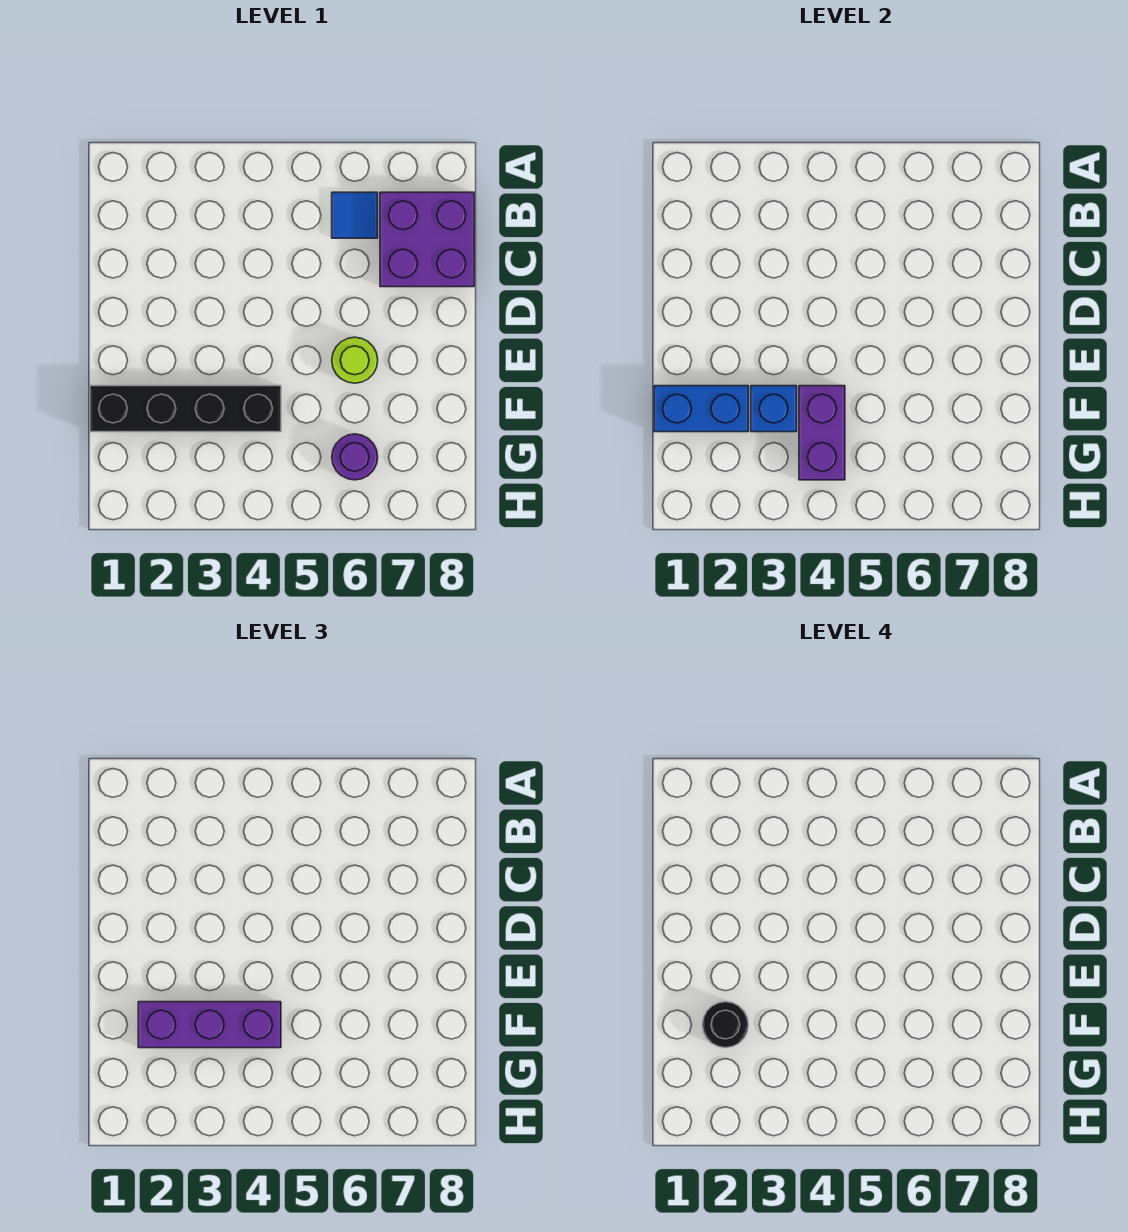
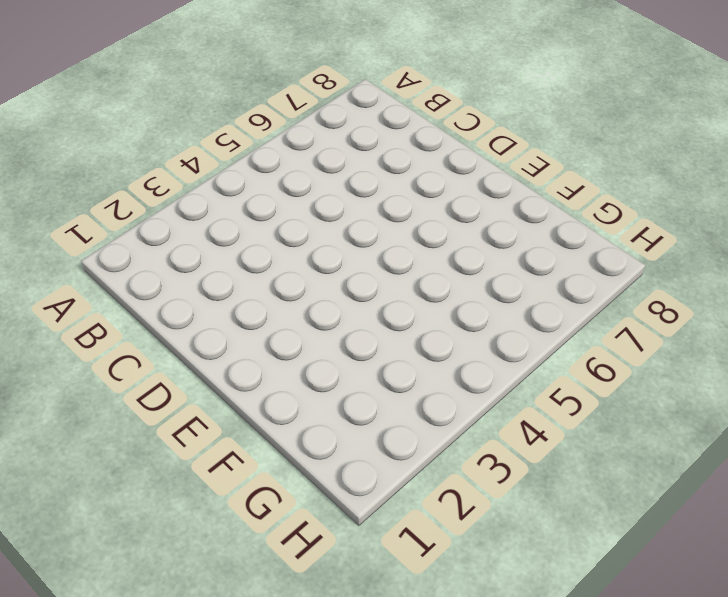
none -> blue 1x1 tile [332,192,378,238]
none -> purple 2x2 brick [380,192,474,287]

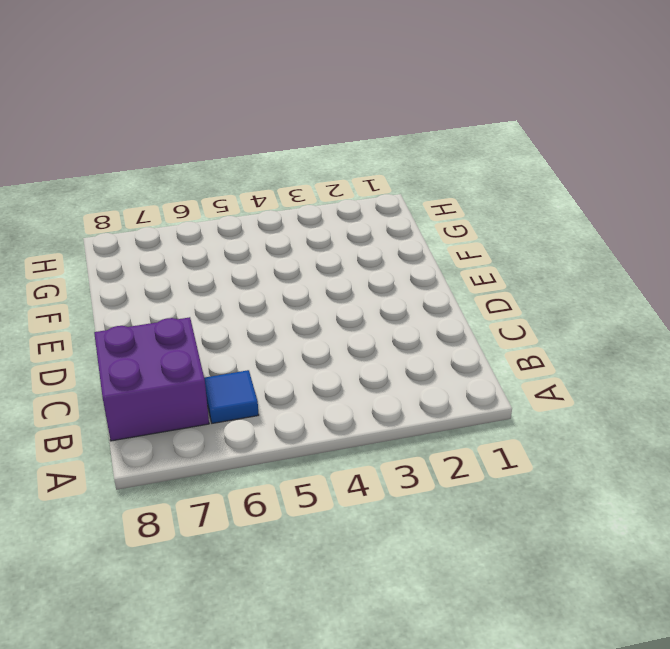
none -> lime 1x1 round brick [332,337,378,383]
none -> black 1x4 brick [90,386,281,432]

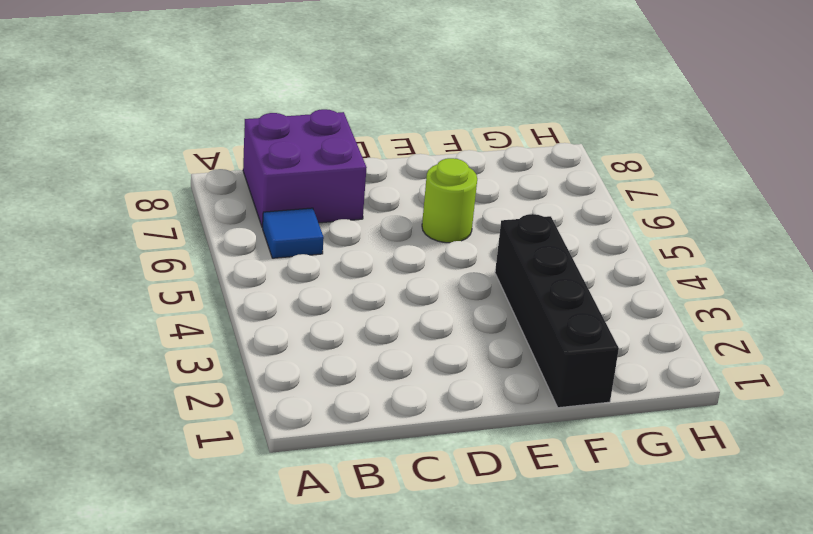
none -> purple 1x1 round brick [332,434,378,480]
none -> blue 1x2 brick [654,386,748,432]

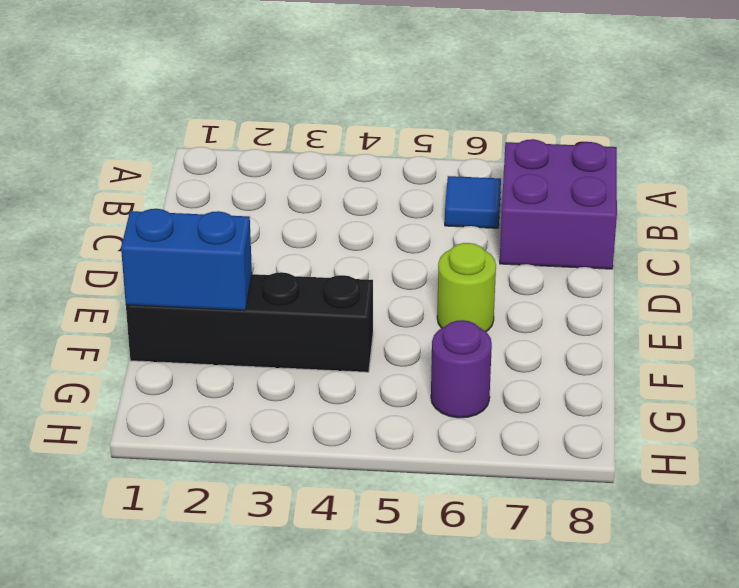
none -> blue 1x1 brick [751,386,797,432]
none -> purple 1x2 brick [799,386,845,480]

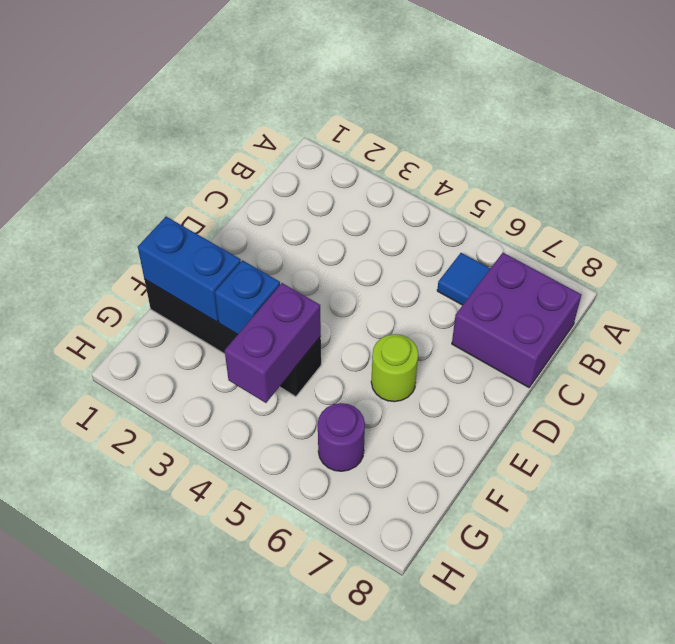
none -> purple 1x3 brick [138,1002,281,1048]
none -> black 1x1 round brick [702,1002,748,1048]

